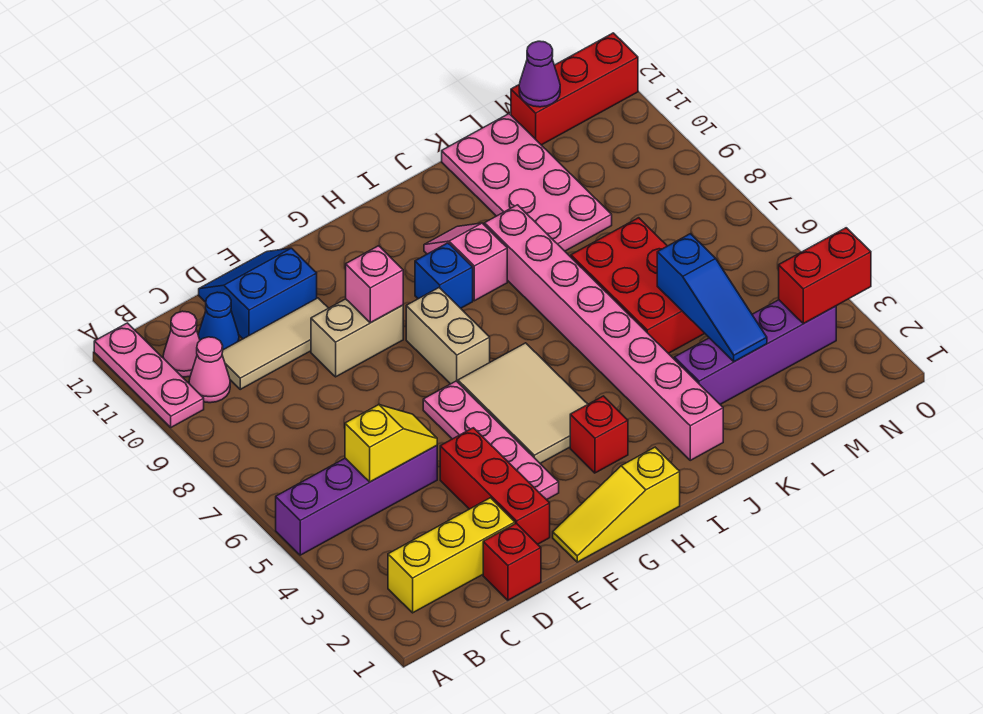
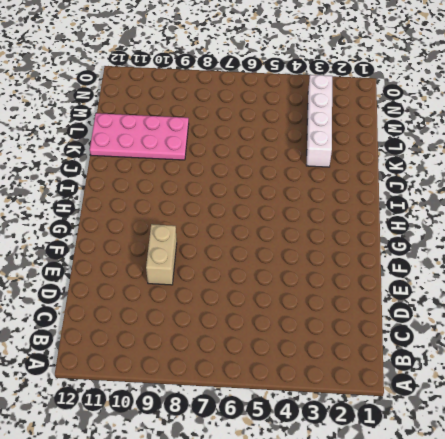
white 1x4 brick [306,75,332,167] -> purple 1x4 brick [674,300,836,404]
none -> purple 1x4 brick [276,446,437,555]
none -> pink 1x3 plate [94,323,204,427]
none -> yellow 1x3 brick [388,498,515,613]

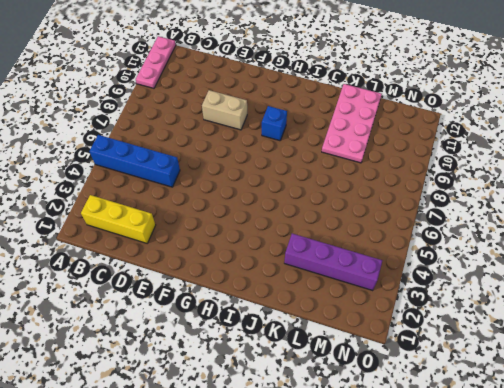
blue 1x4 brick [90,135,180,187] -> purple 1x4 brick [276,446,437,555]
none -> pink 1x1 cone [189,337,230,403]
none -> pink 1x1 cone [163,311,200,377]
none -> tan 1x3 tile [222,298,328,389]

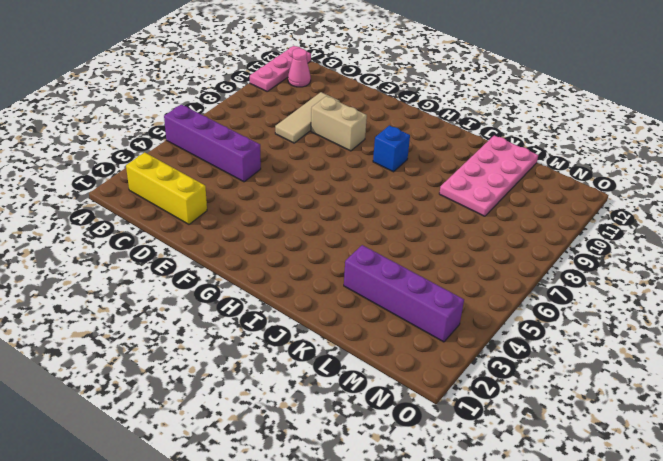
tan 1x3 tile [275,92,340,143] -> tan 1x3 tile turned to [222,298,328,389]
none -> pink 1x1 cone [189,337,230,403]
none -> blue 1x1 cone [198,292,239,350]
none -> red 1x1 brick [483,523,541,600]

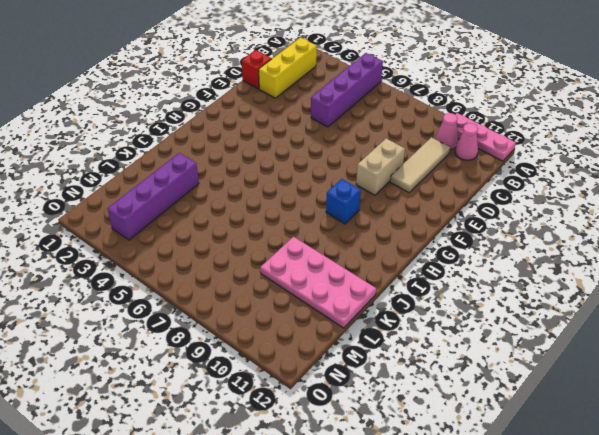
none -> blue 1x1 cone [198,292,239,350]
none -> blue 2x2 slope [199,248,317,339]
none -> red 1x3 brick [440,428,550,544]

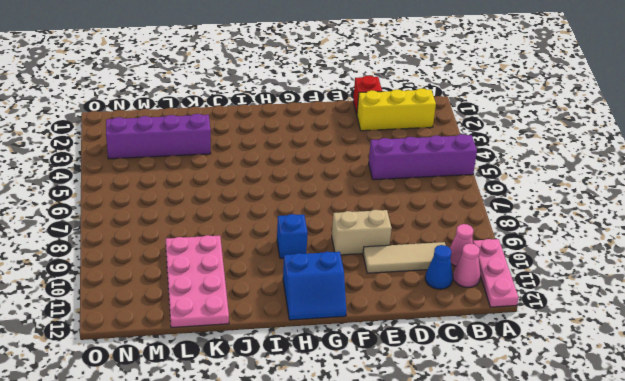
blue 2x2 slope [283,252,346,320] -> blue 2x2 slope moved to [199,248,317,339]
none -> red 1x3 brick [440,428,550,544]
none -> yellow 1x3 slope [553,447,680,562]
none -> pink 1x4 plate [423,381,559,500]

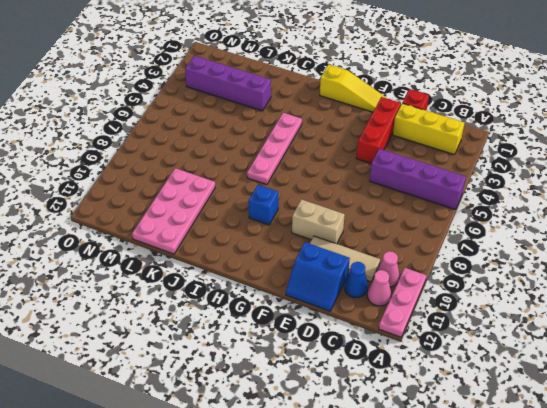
pink 1x4 plate [247,113,302,185] -> pink 1x4 plate moved to [423,381,559,500]
none -> tan 2x3 tile [458,343,588,463]
none -> tan 1x2 brick [406,288,490,384]
none -> red 1x1 brick [570,396,628,473]

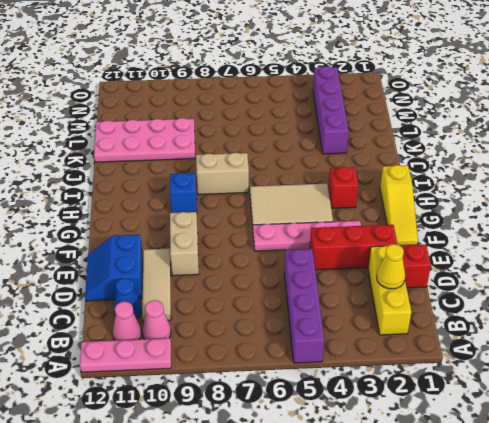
yellow 1x1 cone [377,244,405,289] -> none
tan 1x2 brick [196,153,249,195] -> tan 1x2 brick moved to [406,288,490,384]
none -> pink 1x2 slope [424,223,507,301]
none -> pink 1x8 brick [484,205,723,460]
none -> red 2x3 brick [571,218,705,353]

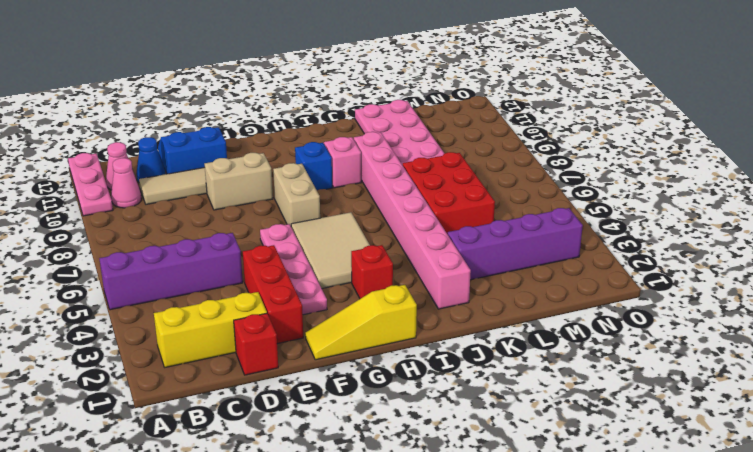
none -> red 1x3 brick [511,33,638,145]
none -> yellow 1x2 slope [345,405,437,482]
none -> pink 1x1 brick [346,246,403,323]

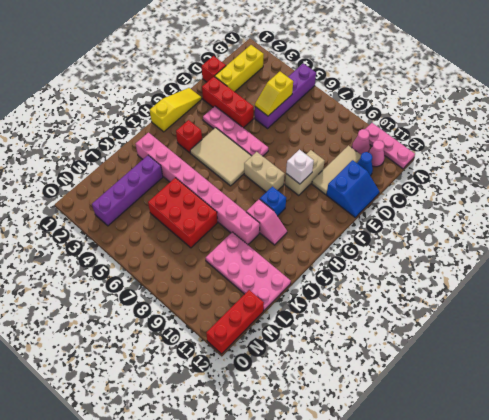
white 1x1 brick [286,150,314,184] -> pink 1x1 brick [346,246,403,323]
none -> blue 1x3 slope [657,234,767,362]
none -> purple 1x1 cone [519,41,560,107]
none -> red 1x2 brick [779,228,871,323]

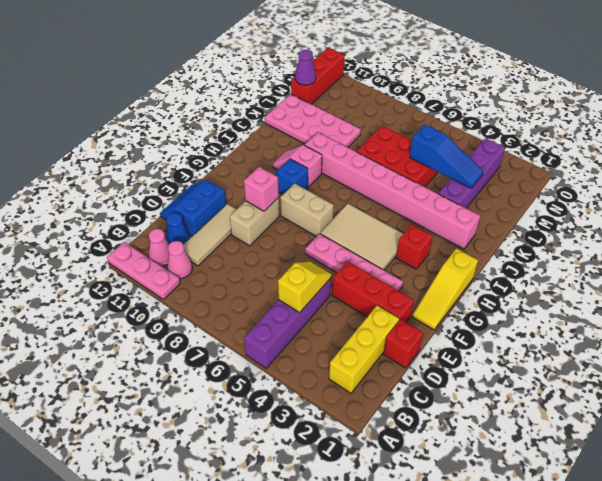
none -> red 1x2 brick [779,228,871,323]

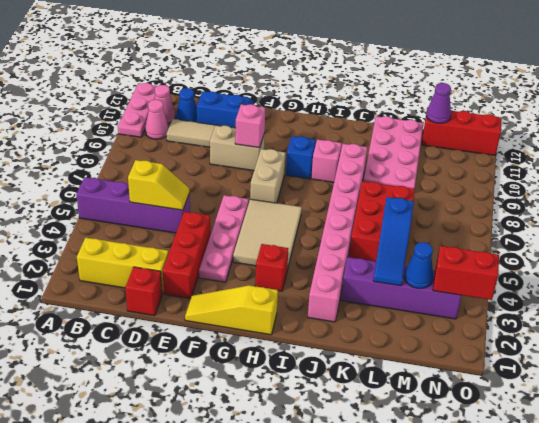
blue 1x1 cone [404,242,433,288] -> none

